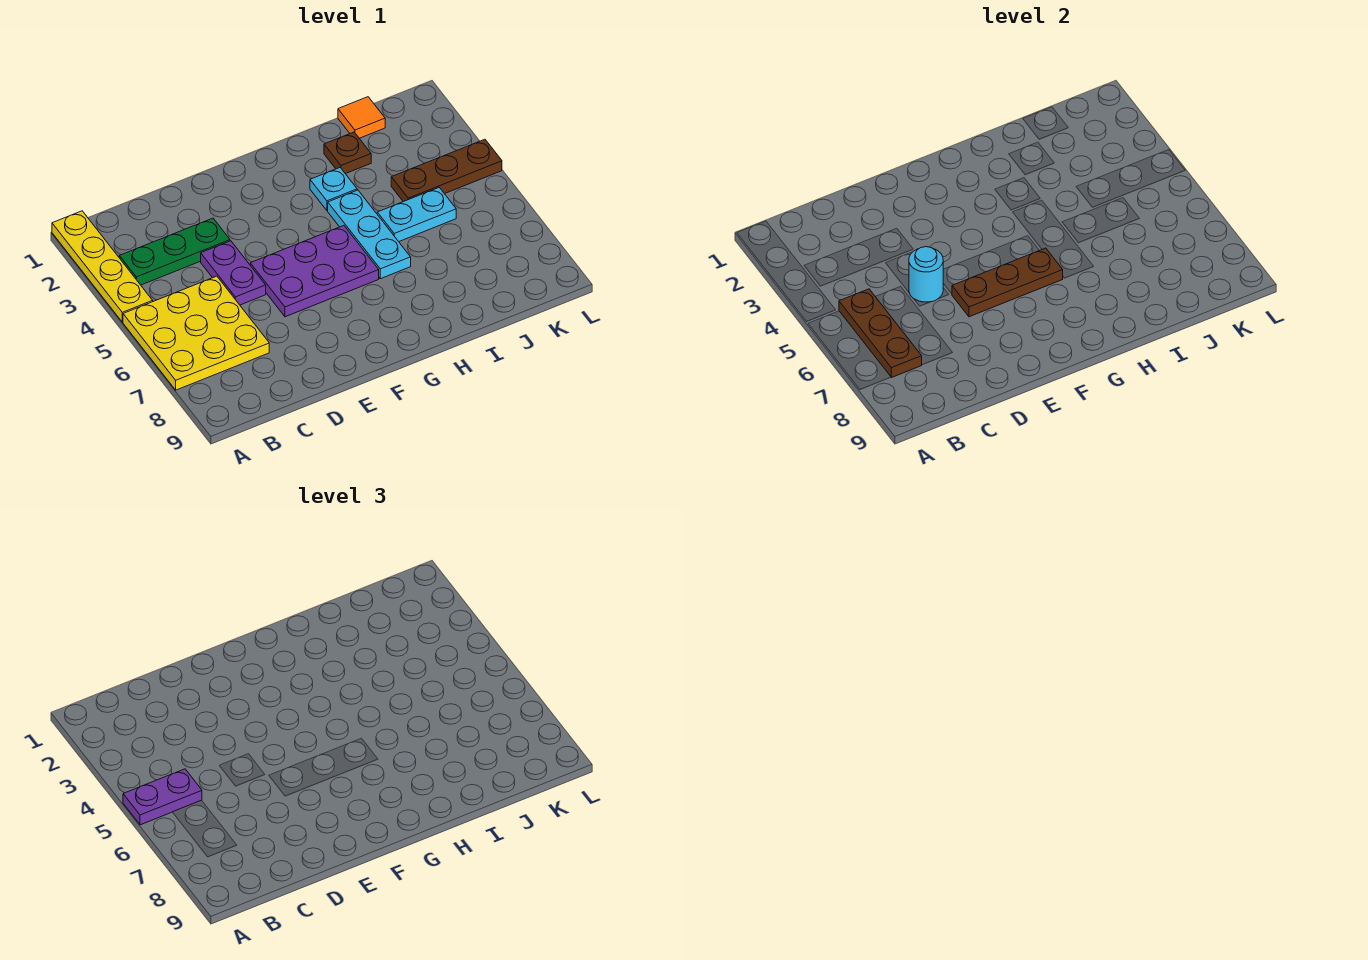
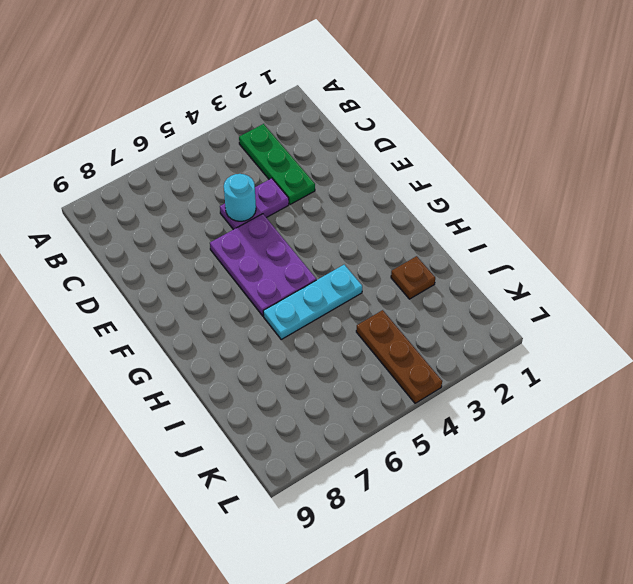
none -> yellow 1x4 plate [52,211,153,322]
none -> yellow 3x3 plate [123,276,269,390]
none -> cyan 1x1 plate [310,168,357,211]

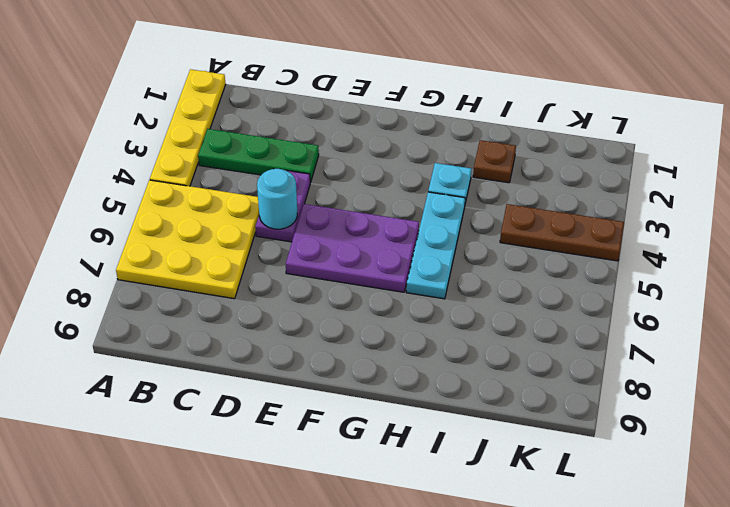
none -> cyan 1x2 plate [377,188,456,242]
none -> orange 1x1 tile [338,97,385,138]
none -> brown 1x3 plate [839,289,922,378]

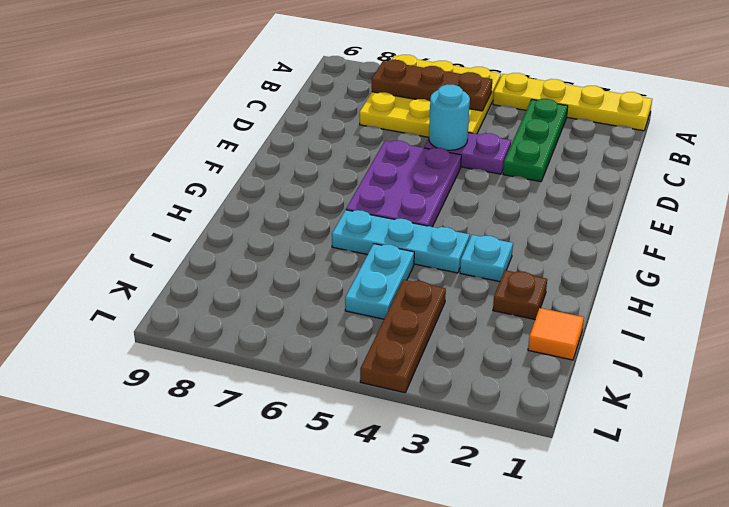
none -> brown 1x3 plate [952,248,1063,317]
none -> purple 1x2 plate [123,769,202,825]

